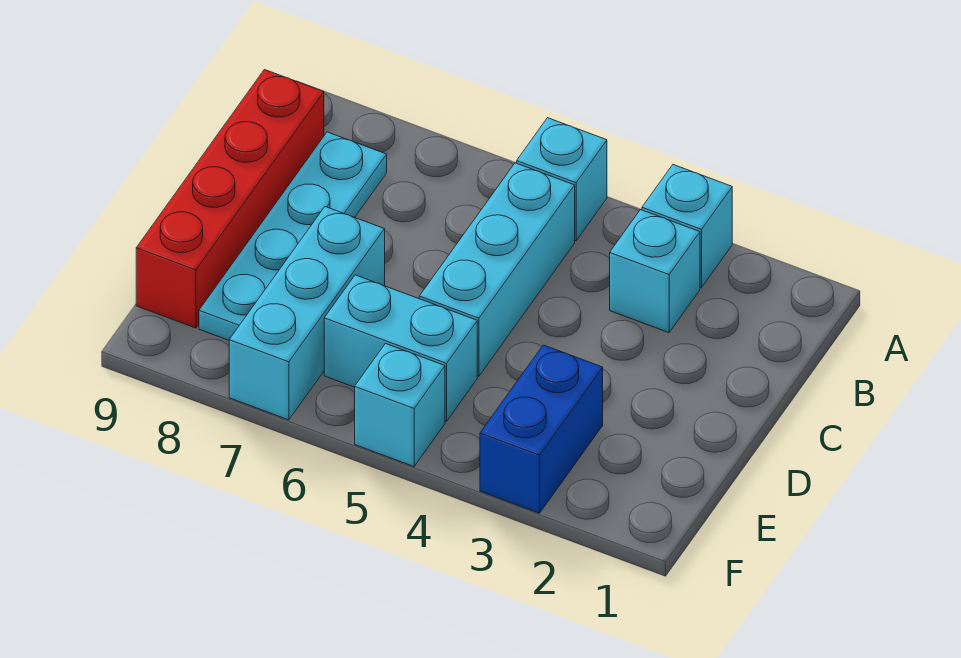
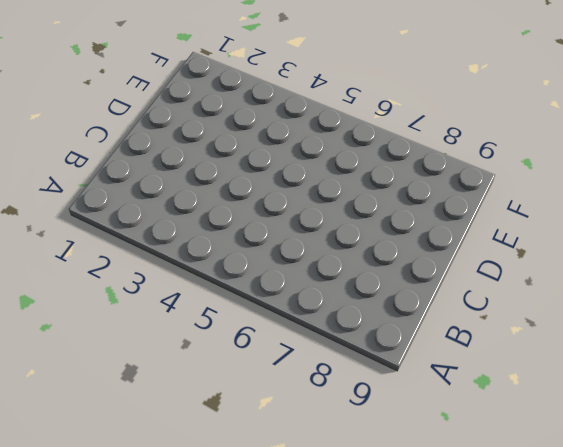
none -> cyan 1x1 brick [642,165,732,288]
none -> cyan 1x1 brick [517,118,607,241]

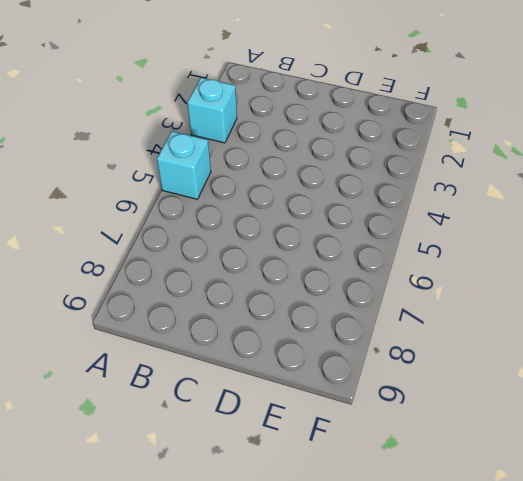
none -> cyan 1x1 brick [610,210,700,333]
none -> cyan 1x3 brick [419,163,575,376]

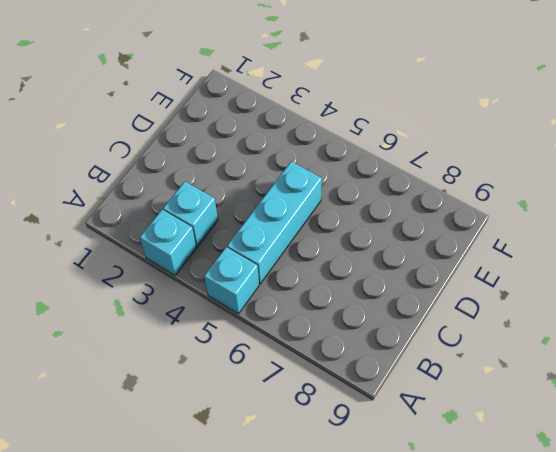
none -> cyan 1x4 plate [199,132,387,340]
none -> red 1x4 brick [136,70,324,328]

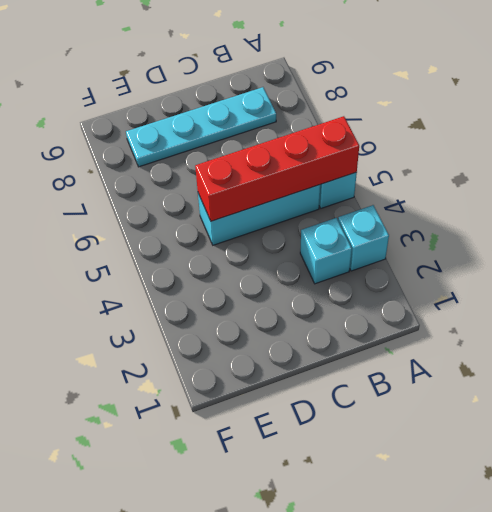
red 1x4 brick [195,116,359,221] -> red 1x4 brick moved to [136,70,324,328]
none -> cyan 1x3 brick [229,207,385,420]
none -> blue 1x2 brick [480,345,603,513]

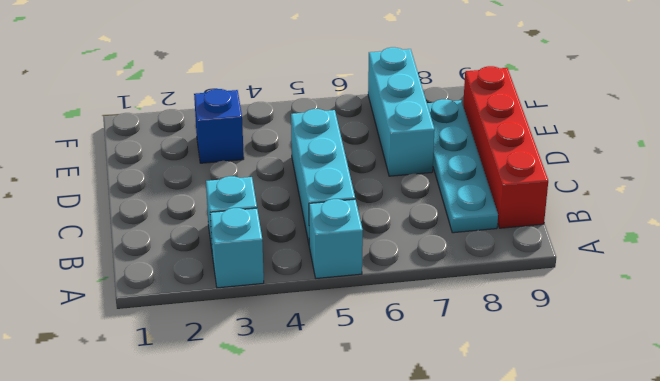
blue 1x1 brick [194,89,244,163] -> blue 1x2 brick [480,345,603,513]
none -> cyan 1x2 brick [324,275,477,421]
none -> cyan 1x1 brick [355,344,445,466]

